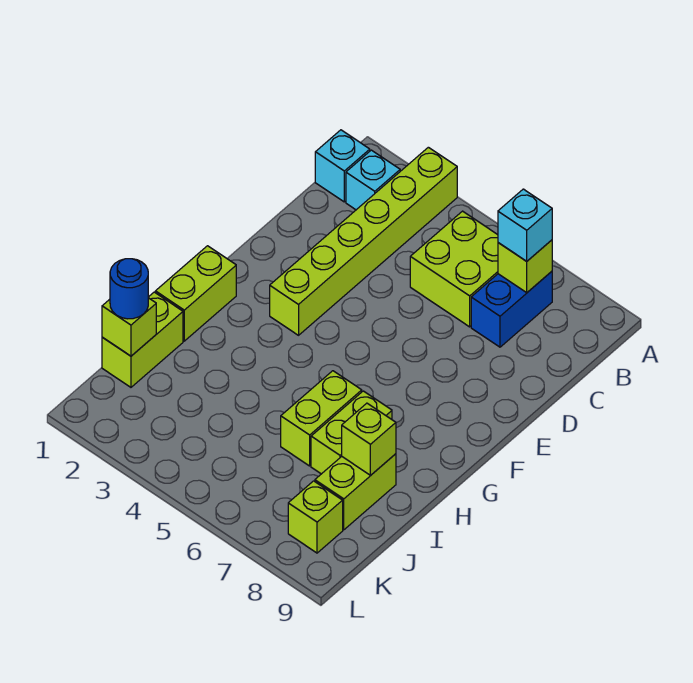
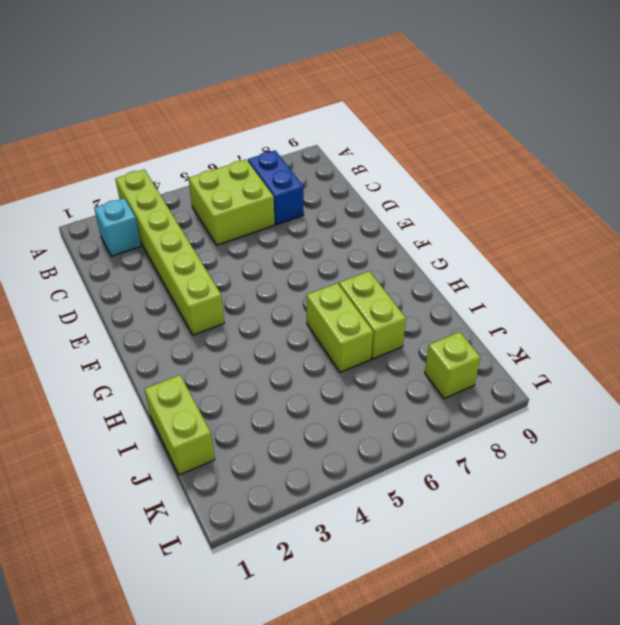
none -> cyan 1x1 brick [315,130,370,202]
none -> lime 1x2 brick [155,246,236,341]
none -> lime 1x2 brick [315,454,396,530]

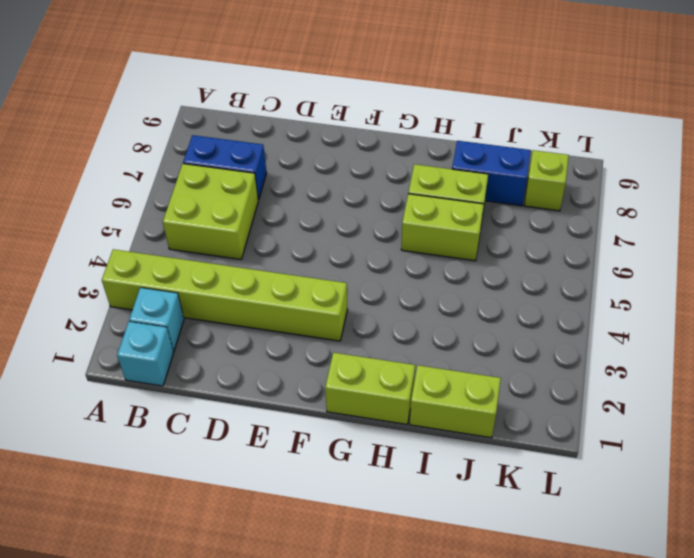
blue 1x2 brick [452,141,531,206] -> lime 1x2 brick [315,454,396,530]
none -> lime 1x1 brick [498,240,552,293]
none -> lime 1x1 brick [342,403,396,475]
none -> lime 1x1 brick [102,298,156,356]

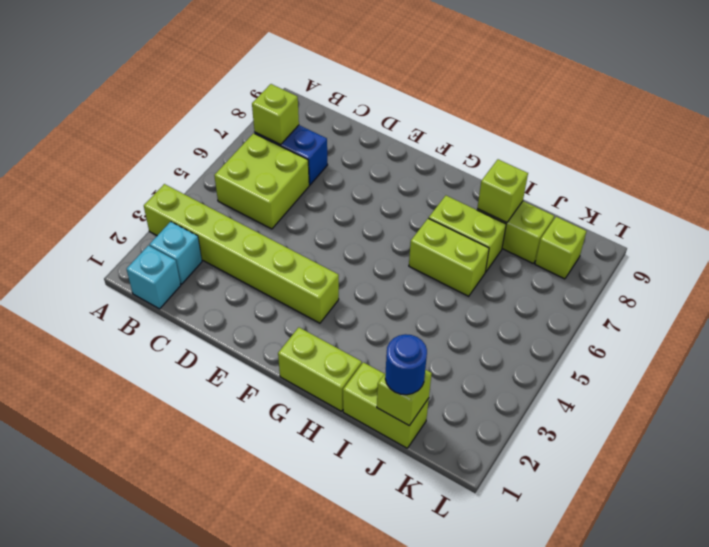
none -> cyan 1x1 brick [498,189,552,261]

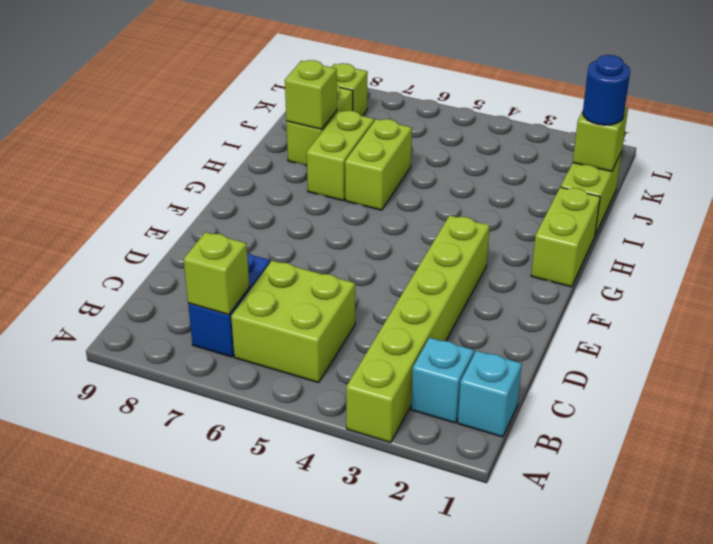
none -> cyan 1x1 brick [498,189,552,261]

